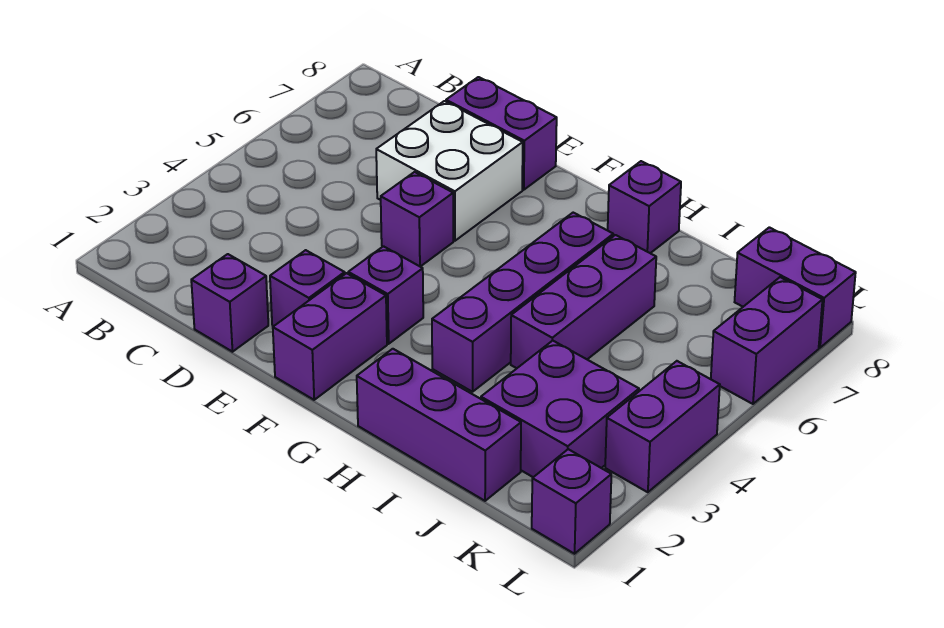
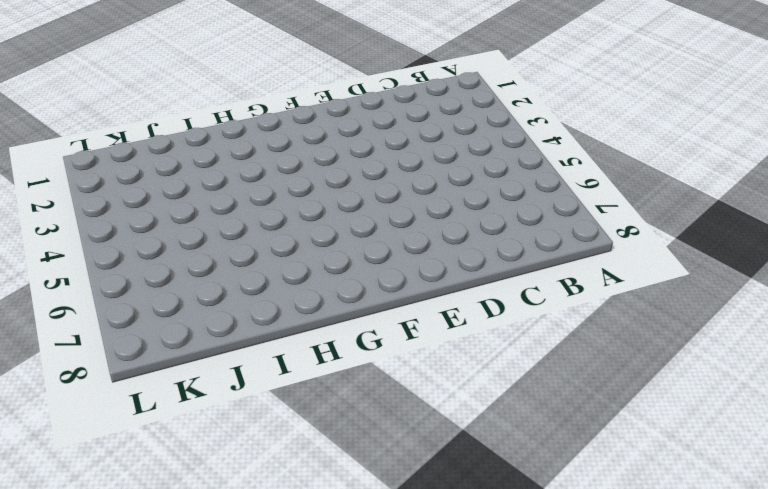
none -> purple 1x1 brick [191,254,268,352]
none -> white 2x2 brick [376,101,523,241]
none -> purple 1x2 brick [446,77,557,190]

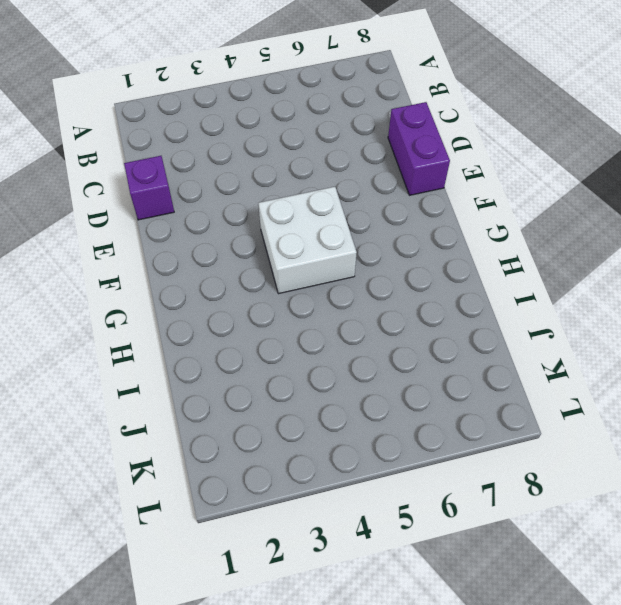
white 2x2 brick [258,187,357,294] -> white 2x2 brick moved to [376,101,523,241]
none -> purple 1x1 brick [270,250,345,326]
none -> purple 1x1 brick [381,172,453,267]
none -> purple 1x2 brick [273,273,387,400]

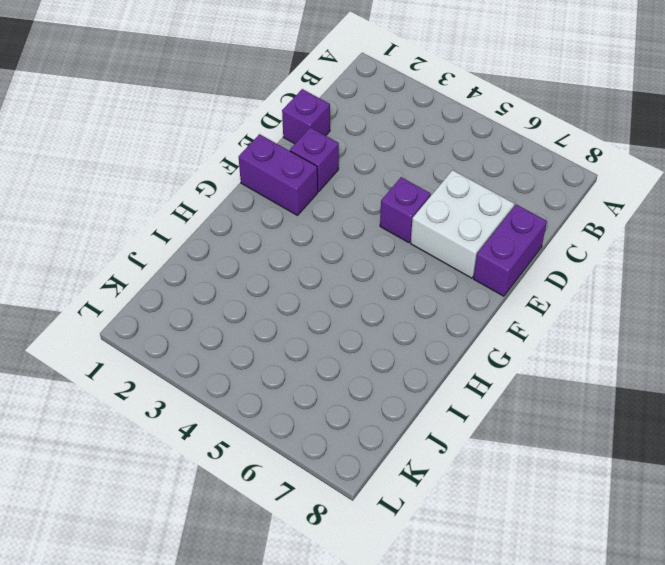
none -> purple 1x1 brick [348,246,423,344]
none -> purple 1x3 brick [357,349,521,501]
none -> purple 1x4 brick [432,213,613,392]

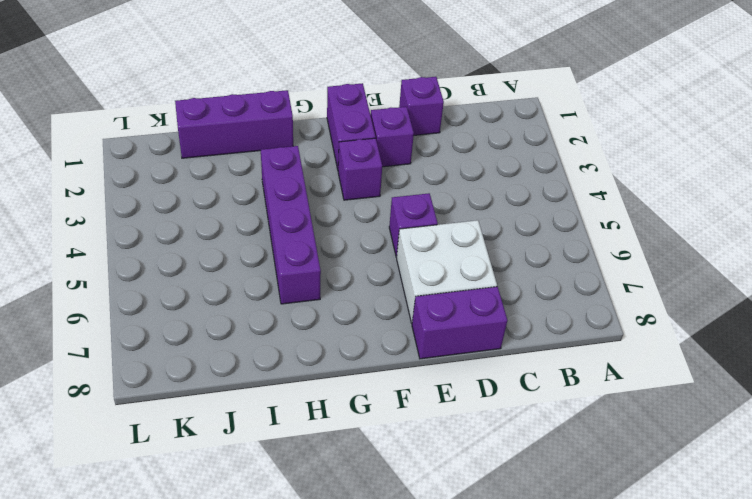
none -> purple 1x1 brick [608,161,681,253]
none -> purple 1x3 brick [511,235,656,368]
none -> purple 2x2 brick [481,341,639,477]

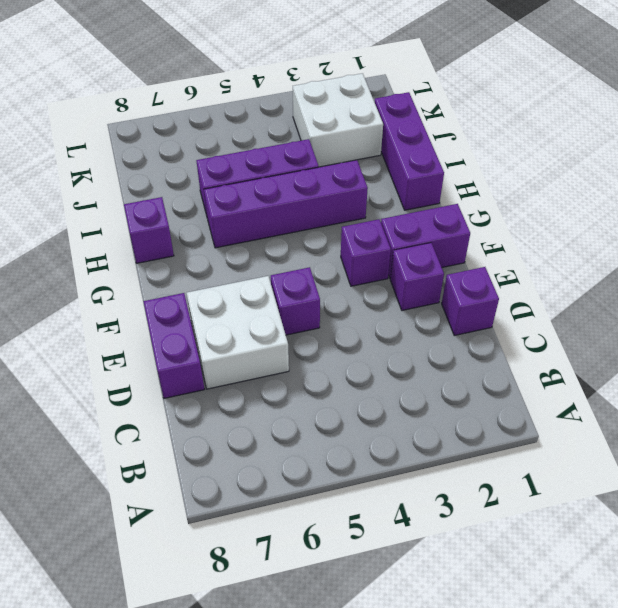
white 2x2 brick [293,73,383,167] -> purple 2x2 brick [481,341,639,477]
none -> purple 1x2 brick [735,227,856,348]
none -> purple 1x1 brick [532,449,611,554]
none -> purple 1x2 brick [605,361,720,492]

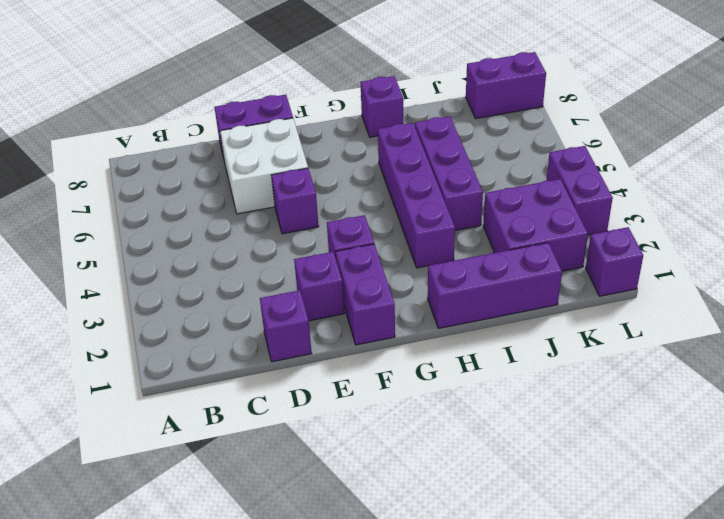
none -> purple 1x2 brick [711,277,822,404]

